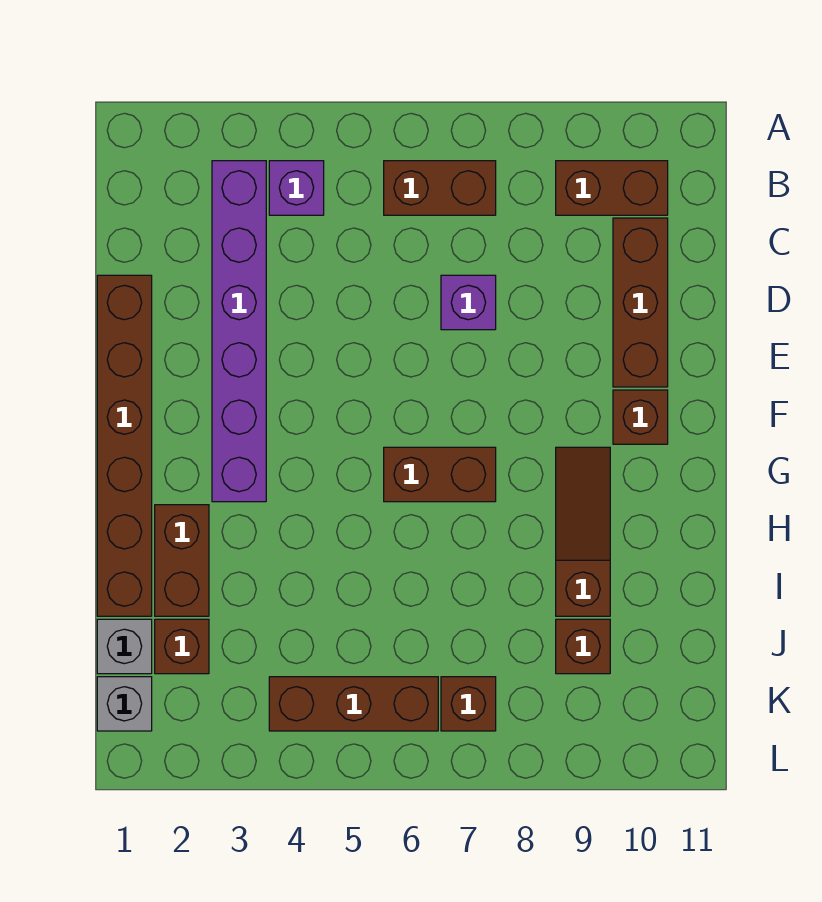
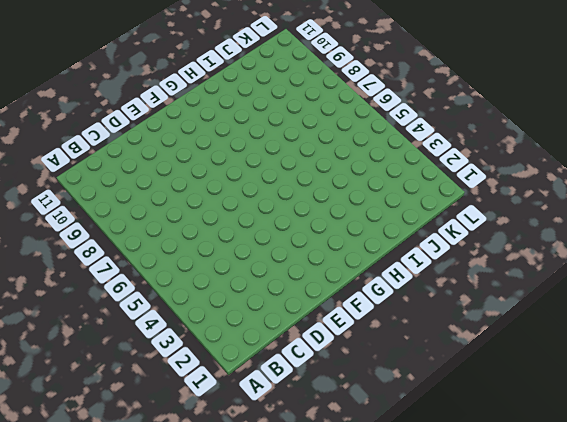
none -> purple 1x6 brick [212,161,266,502]
none -> purple 1x1 brick [269,161,324,215]
none -> brown 1x2 brick [384,161,496,215]

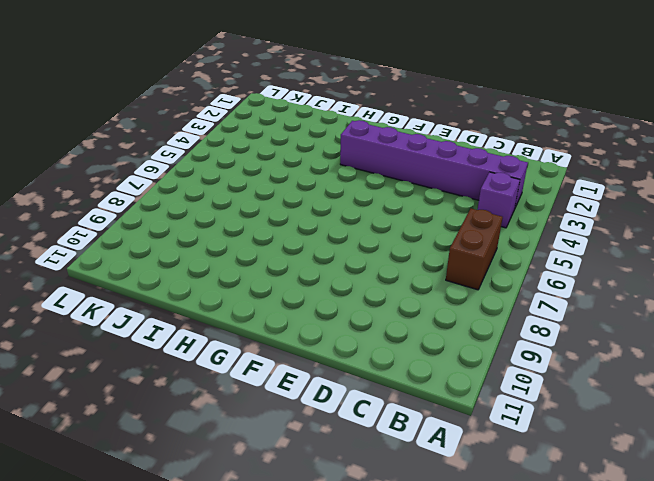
none -> brown 1x2 brick [556,161,668,215]
none -> brown 1x3 brick [613,218,668,387]
none -> brown 1x6 brick [97,275,152,616]

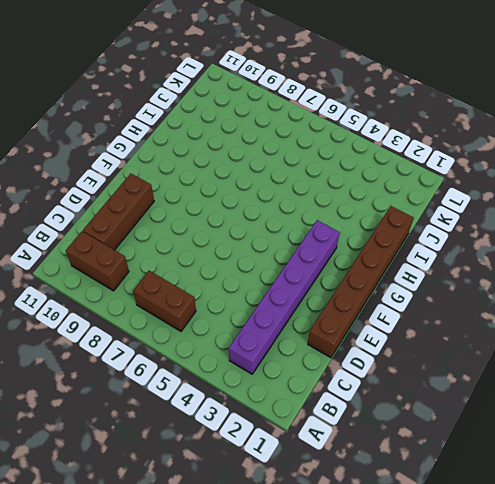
none -> purple 1x1 brick [269,161,324,215]
none -> purple 1x1 brick [441,275,496,330]
none -> brown 1x1 brick [613,390,668,444]

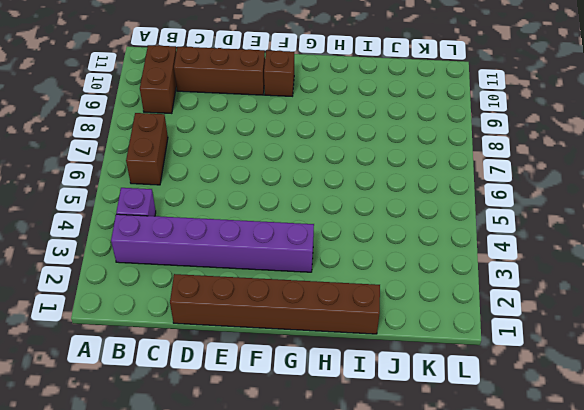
none -> purple 1x1 brick [441,275,496,330]
none -> brown 1x2 brick [384,447,496,502]
none -> brown 1x3 slope [556,447,610,616]

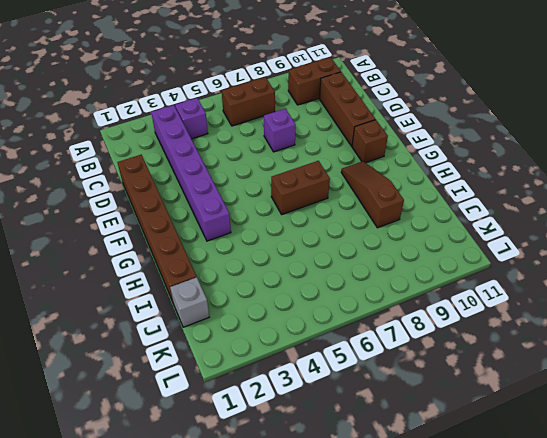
none -> brown 1x2 brick [155,505,209,616]
none -> brown 1x1 brick [155,619,209,674]
none -> brown 1x1 brick [556,619,610,674]

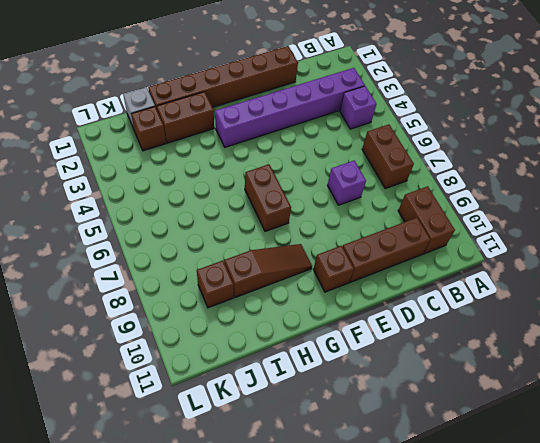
none -> grey 1x1 brick [97,677,152,731]
none -> brown 1x3 brick [269,677,438,731]
none -> brown 1x1 brick [441,677,496,731]

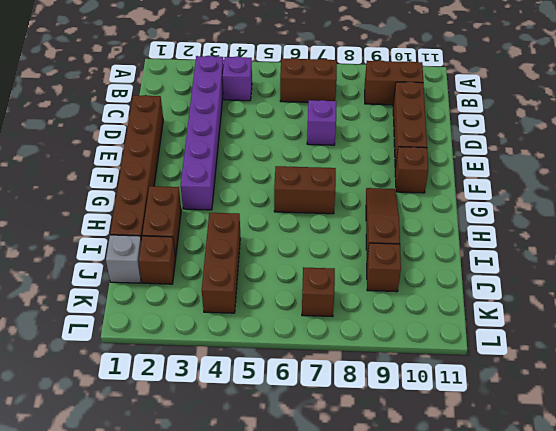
brown 1x3 brick [202,213,240,313] -> brown 1x3 brick turned to [269,677,438,731]
none -> grey 1x1 brick [97,677,152,731]

